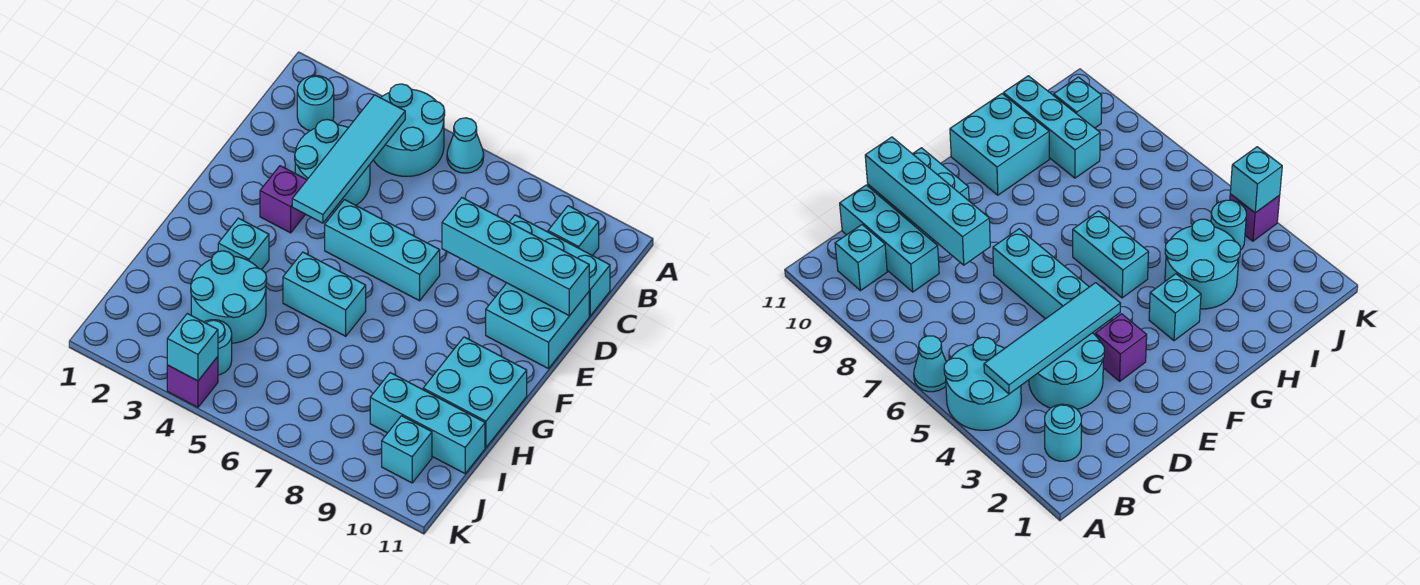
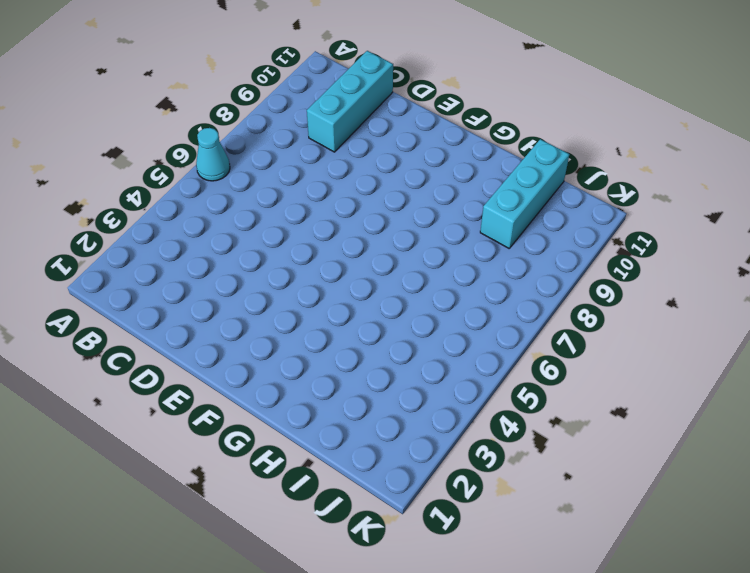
none -> cyan 2x2 round brick [374,84,445,176]
none -> cyan 1x1 round brick [297,75,334,131]
none -> cyan 1x1 brick [548,206,599,256]

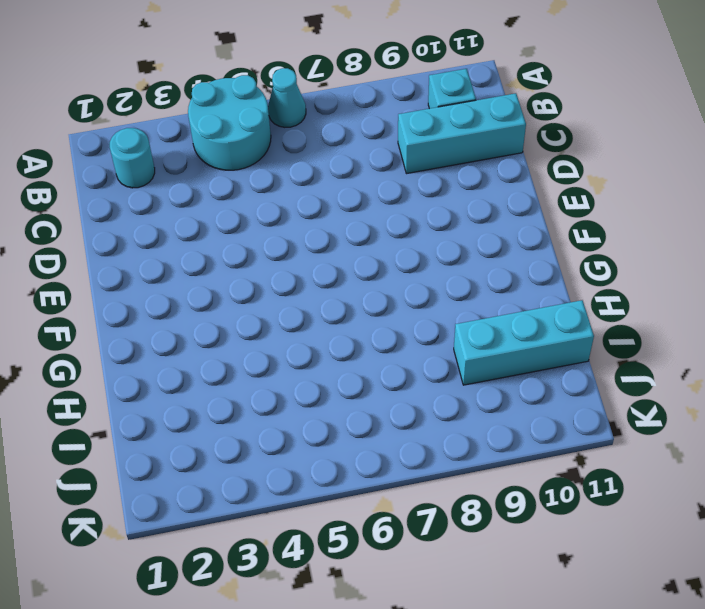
none -> cyan 2x2 round brick [295,120,370,212]
none -> cyan 2x2 brick [486,283,589,369]
none -> purple 1x1 brick [260,166,307,233]

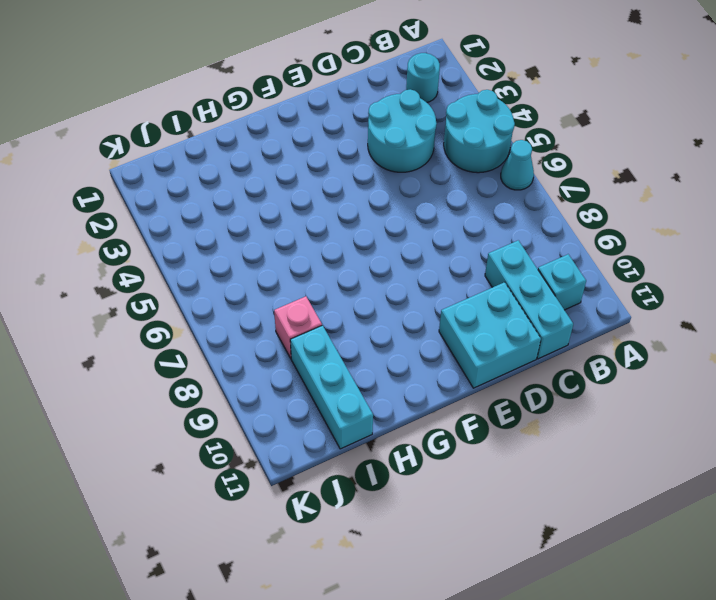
pink 1x1 brick [274,296,322,358] -> none
none -> purple 1x1 brick [260,166,307,233]
none -> cyan 1x3 brick [325,200,440,301]
none -> cyan 1x1 brick [218,218,269,269]

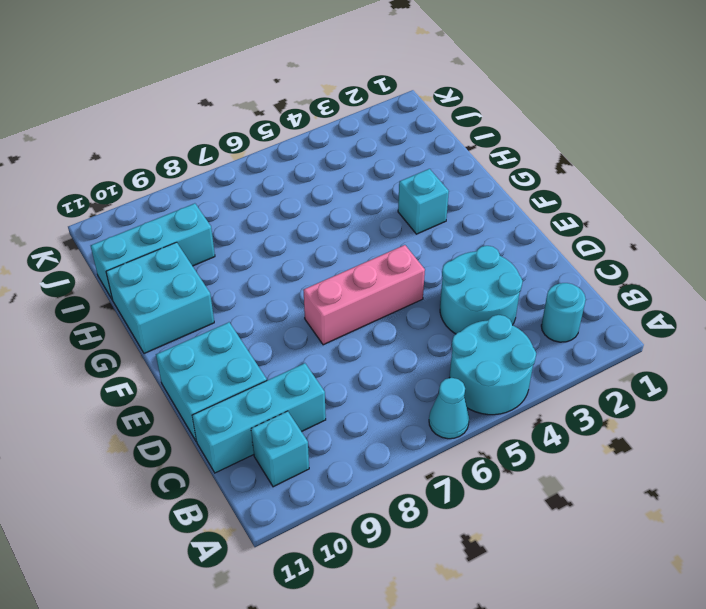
pink 1x3 brick [303,245,425,345] -> cyan 1x3 brick [325,200,440,301]
none -> purple 1x1 brick [260,166,307,233]
none -> cyan 1x2 brick [283,252,366,336]
none -> cyan 2x2 round brick [191,251,267,343]

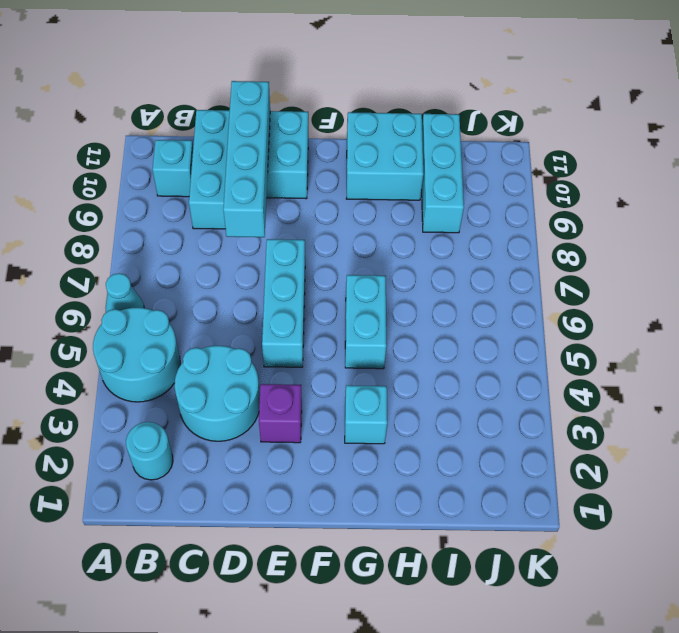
none -> cyan 2x2 round brick [191,251,267,343]
none -> cyan 1x1 round brick [204,320,232,375]
none -> cyan 1x1 brick [382,416,432,483]

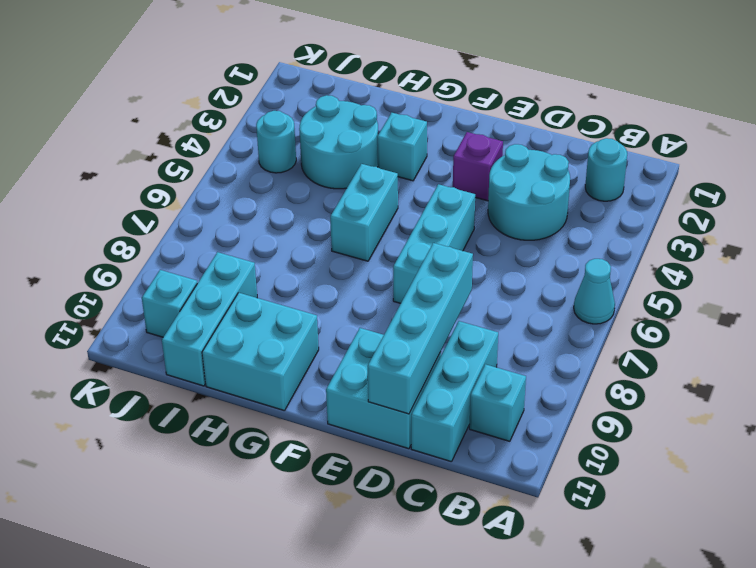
none -> cyan 2x2 round brick [374,84,445,176]
none -> purple 1x1 brick [167,357,218,407]
none -> cyan 1x4 tile [292,95,405,223]

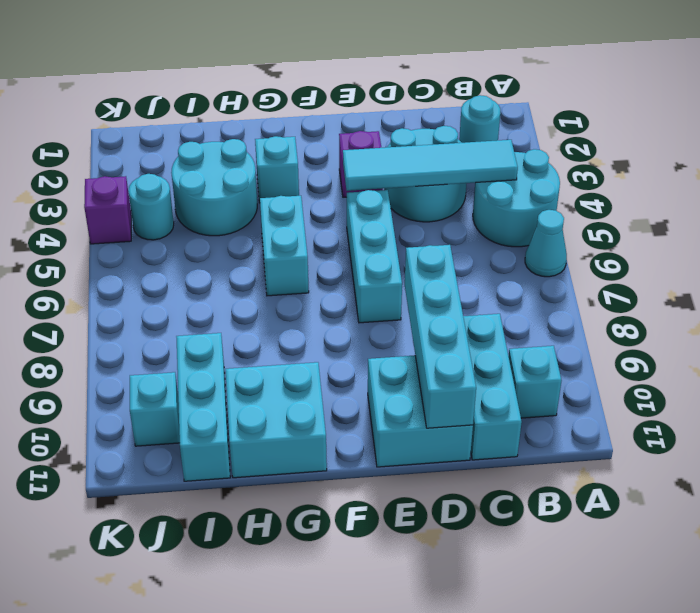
none -> cyan 1x1 brick [167,314,218,381]

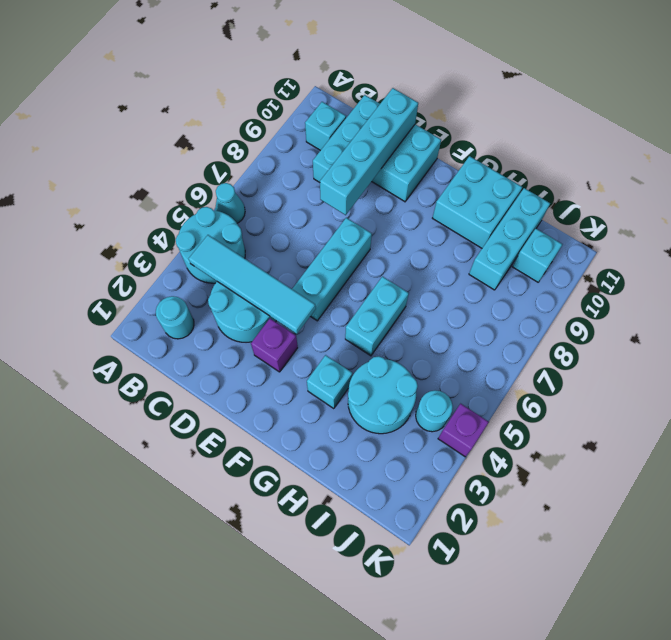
none -> cyan 1x1 brick [167,314,218,381]

